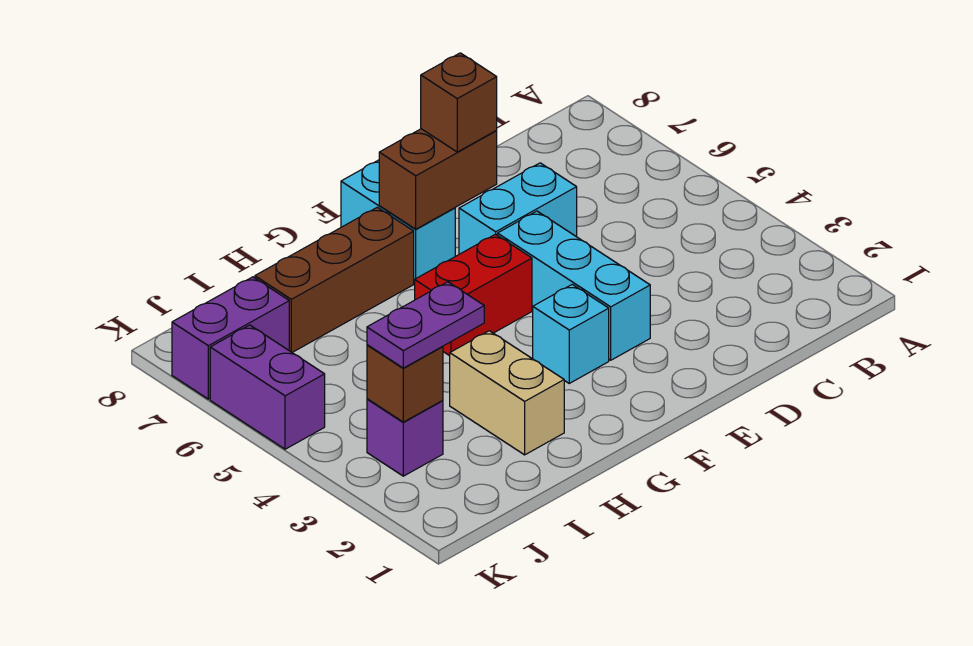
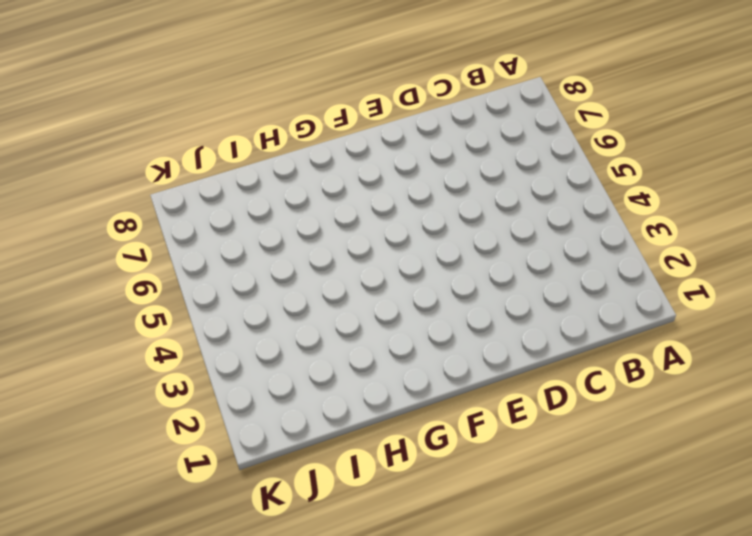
none -> cyan 1x2 brick [459,163,577,254]
none -> cyan 1x3 brick [498,211,650,360]
none -> cyan 1x1 brick [533,284,609,383]

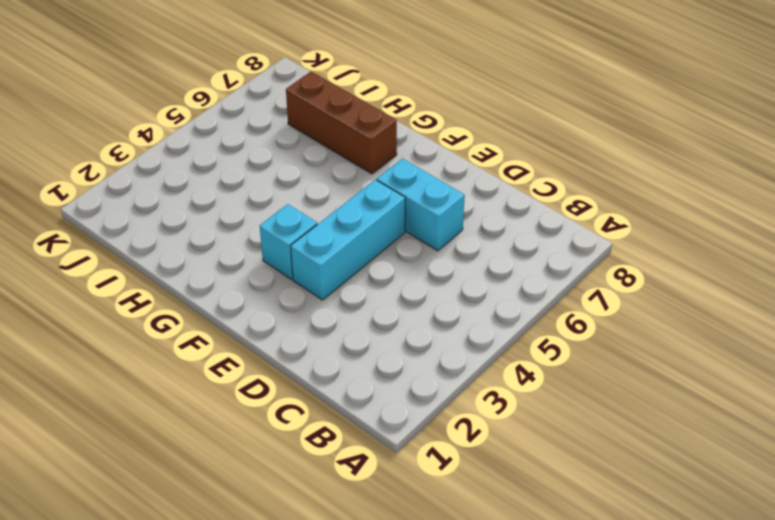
none -> red 1x2 brick [415,234,532,356]
none -> cyan 1x2 brick [341,160,455,283]
none -> tan 1x2 brick [450,331,564,455]

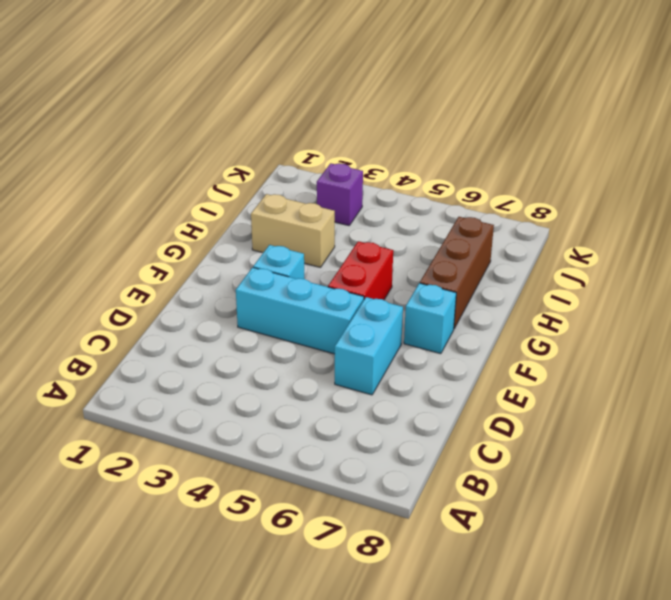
cyan 1x1 brick [404,283,456,354] -> cyan 1x2 brick [341,160,455,283]
none -> purple 1x2 brick [172,277,289,399]
none -> purple 1x2 brick [210,325,325,449]
none -> brown 1x2 brick [379,129,497,229]

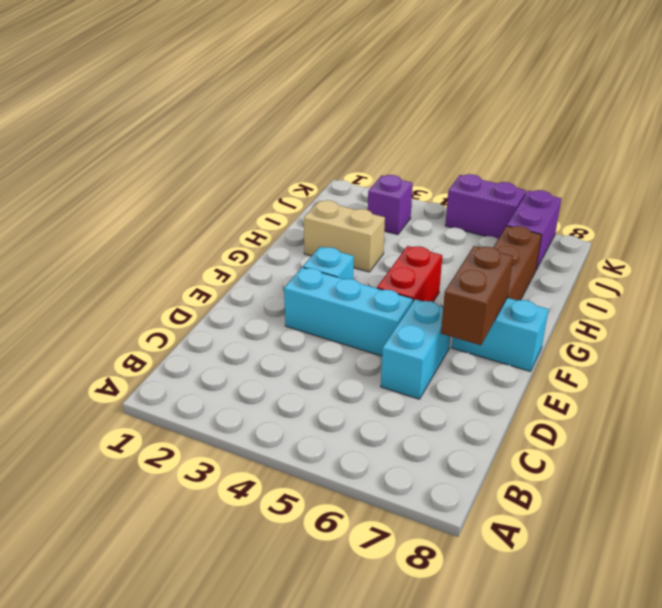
none -> brown 1x1 brick [367,345,443,422]
none -> brown 1x1 brick [421,53,497,152]
none -> purple 1x2 plate [367,282,484,368]

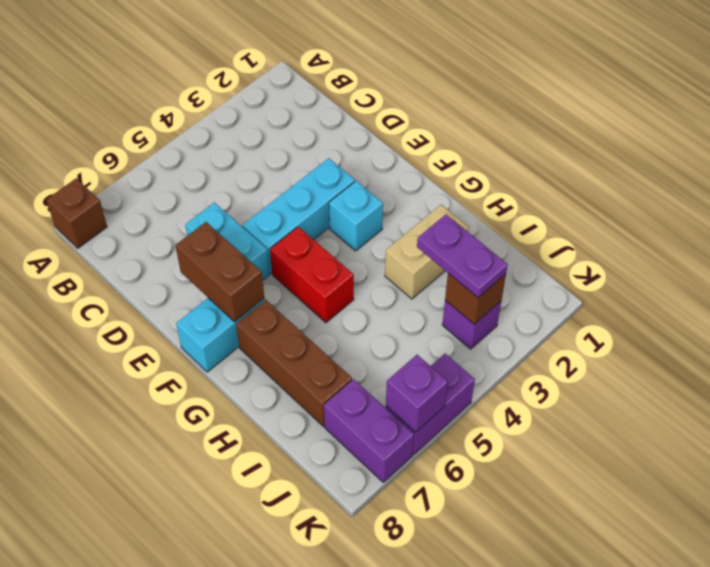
brown 1x1 brick [46,178,107,248] -> brown 1x1 brick moved to [421,53,497,152]
purple 1x1 brick [386,355,448,432] -> none

